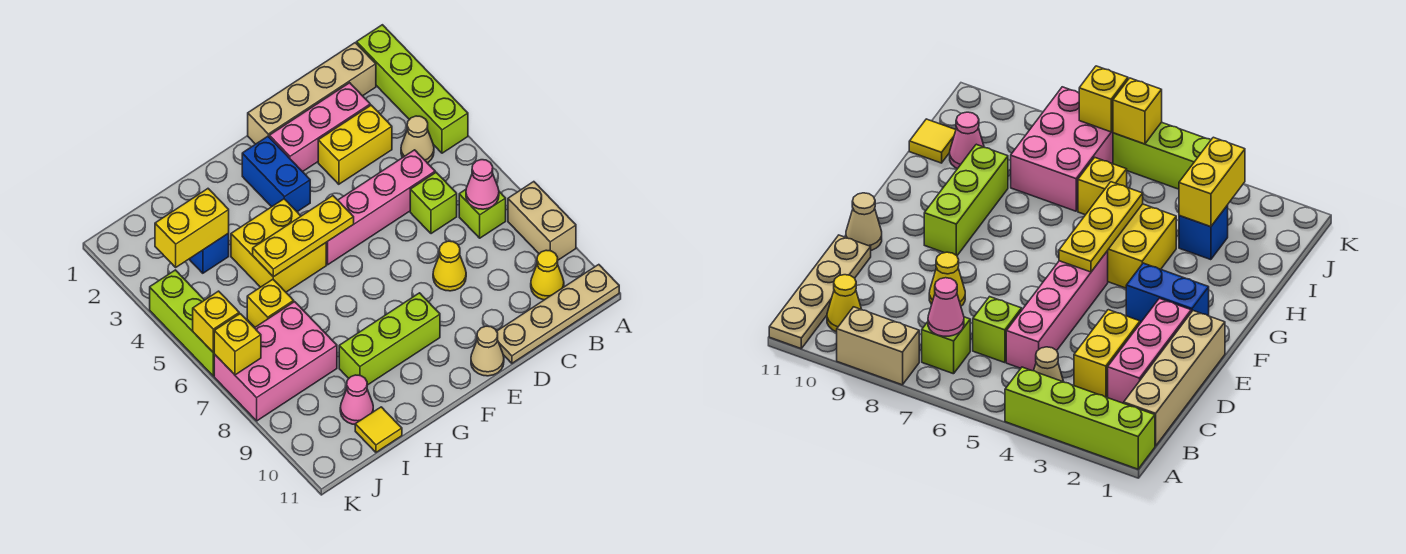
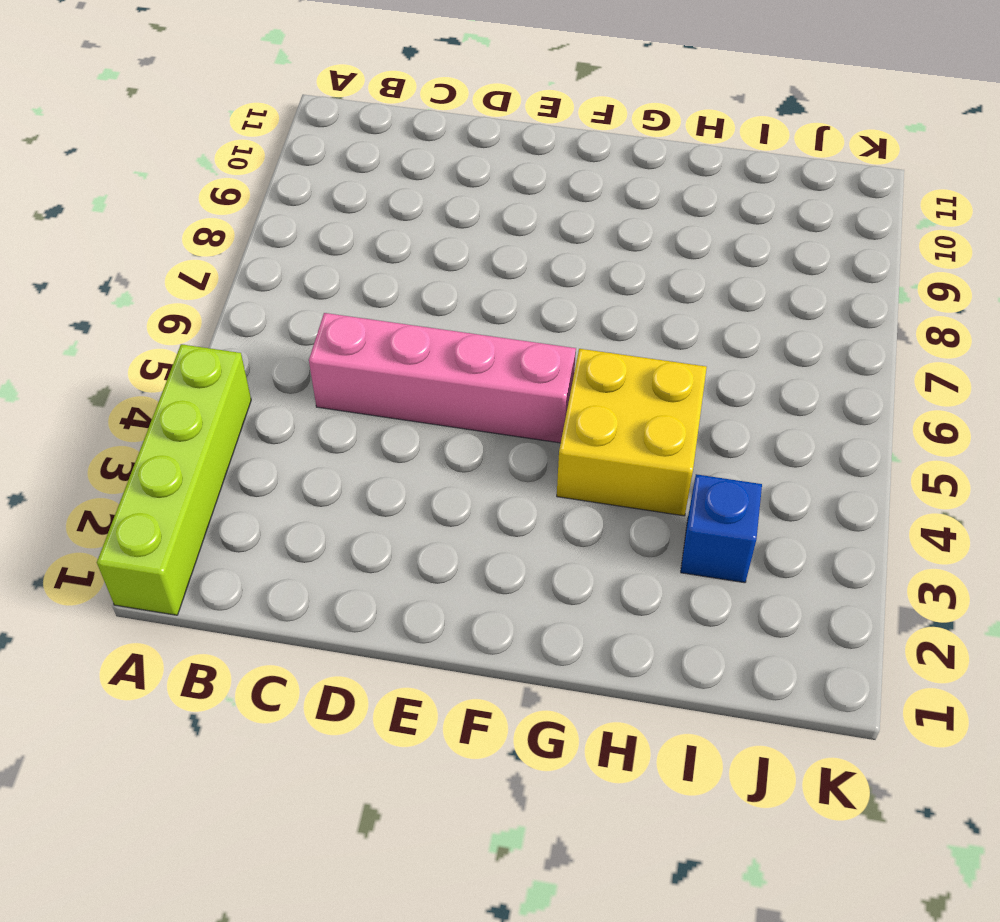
none -> tan 1x2 brick [508,182,576,260]
none -> tan 1x4 plate [497,265,619,363]
none -> tan 1x4 brick [248,43,376,144]

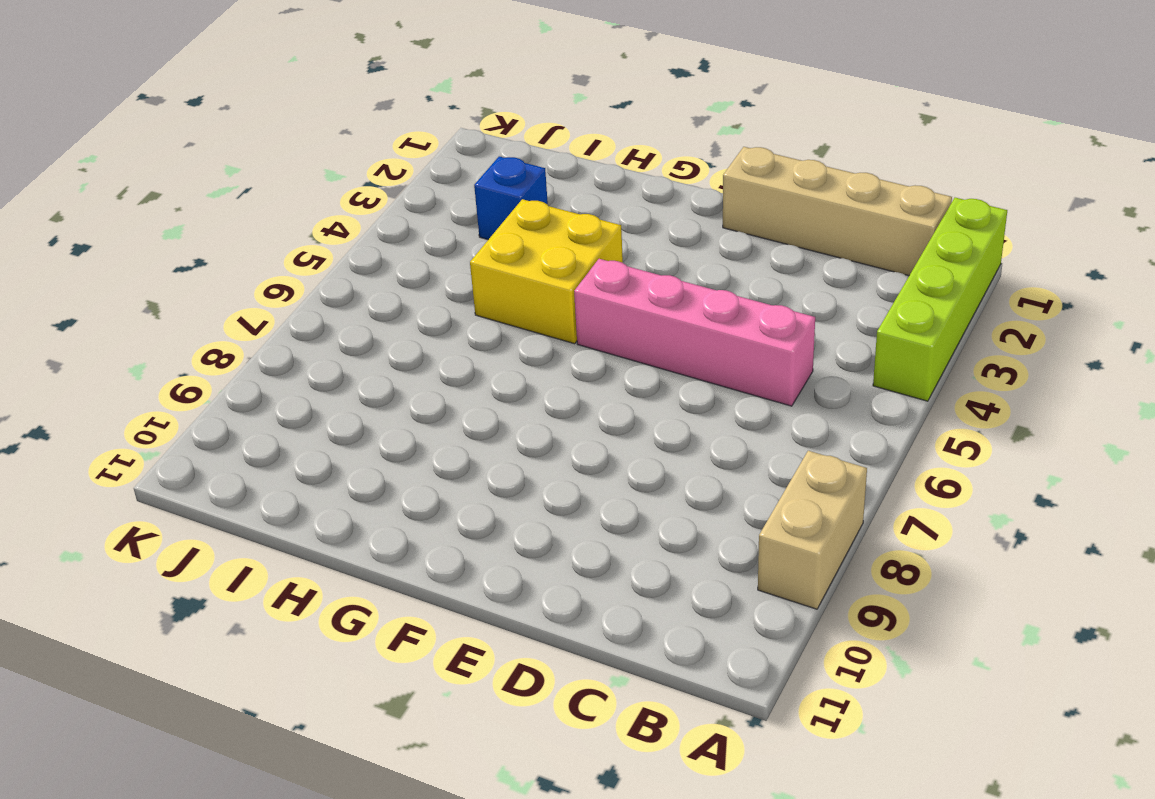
none -> tan 1x4 plate [497,265,619,363]
none -> tan 1x1 cone [401,116,434,163]
none -> lime 1x1 brick [459,190,506,238]

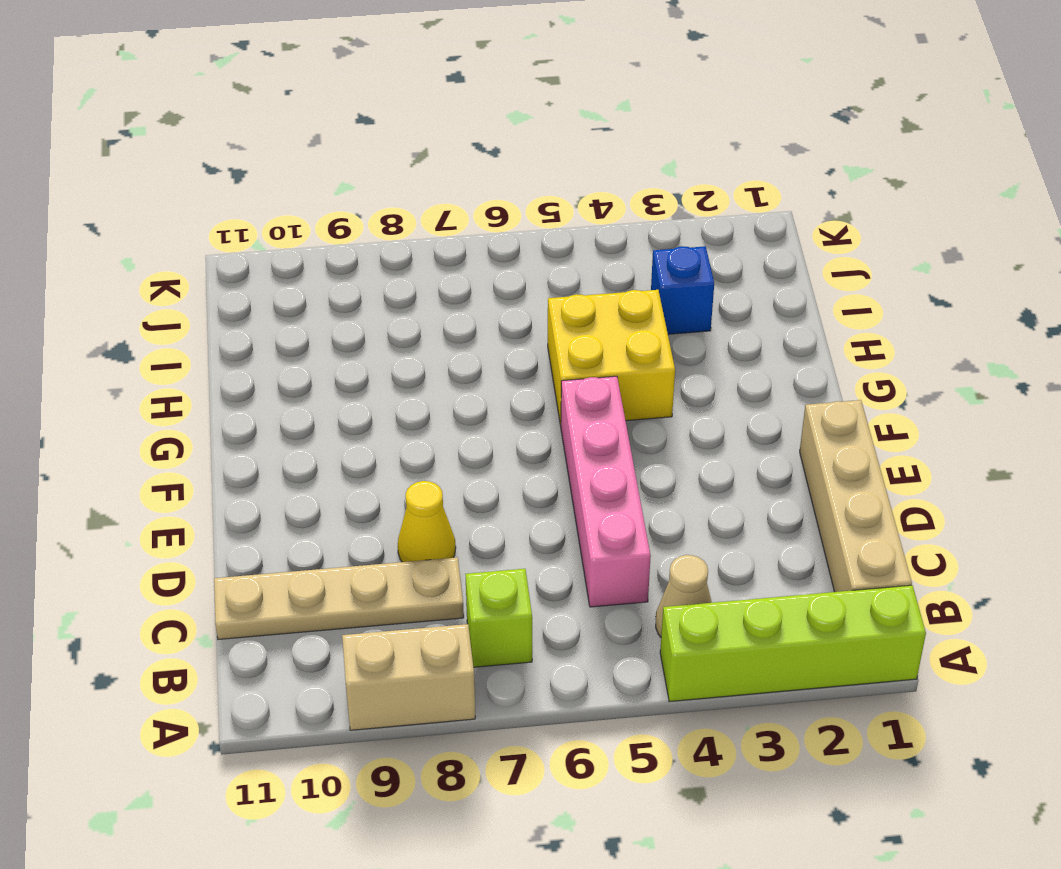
tan 1x4 plate [214,557,464,639] -> tan 1x4 plate turned to [497,265,619,363]
none -> yellow 1x1 cone [531,250,564,300]
none -> pink 1x3 brick [269,83,370,172]
none -> yellow 1x2 brick [318,105,392,184]

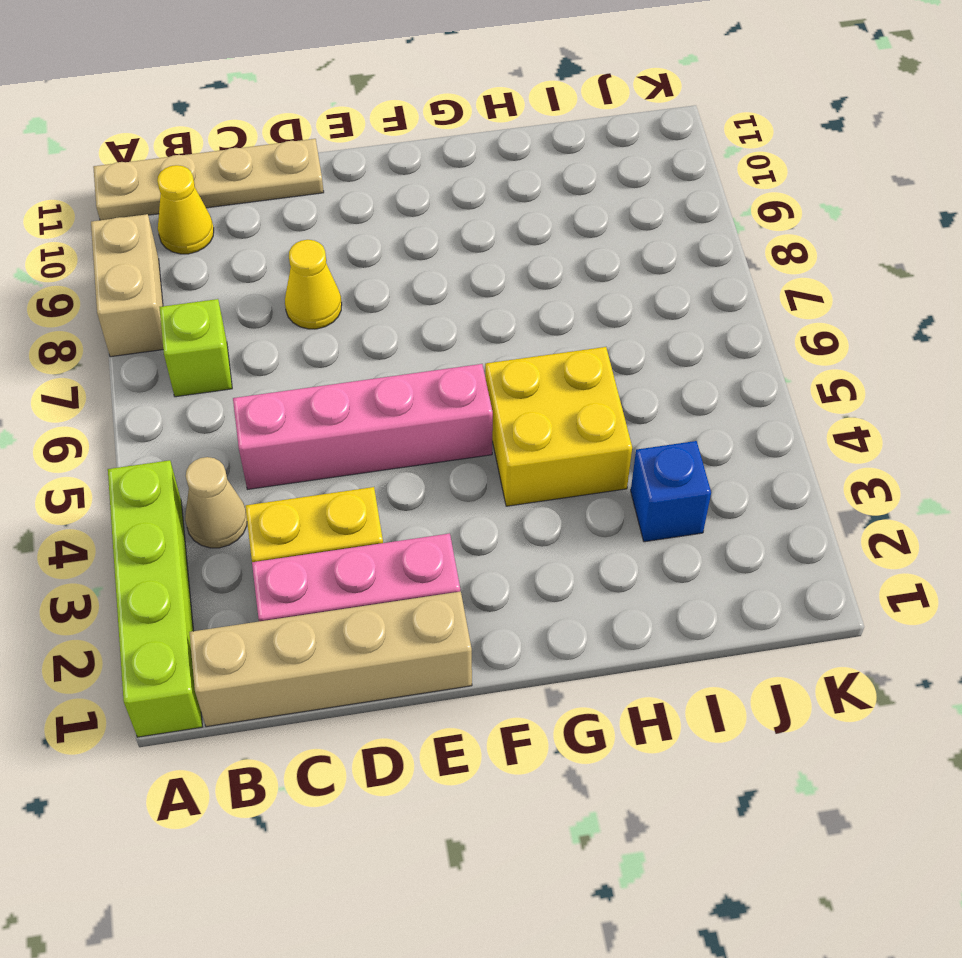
none -> lime 1x1 brick [410,173,457,234]
none -> tan 1x1 cone [471,326,504,376]
none -> blue 1x2 brick [242,136,310,212]

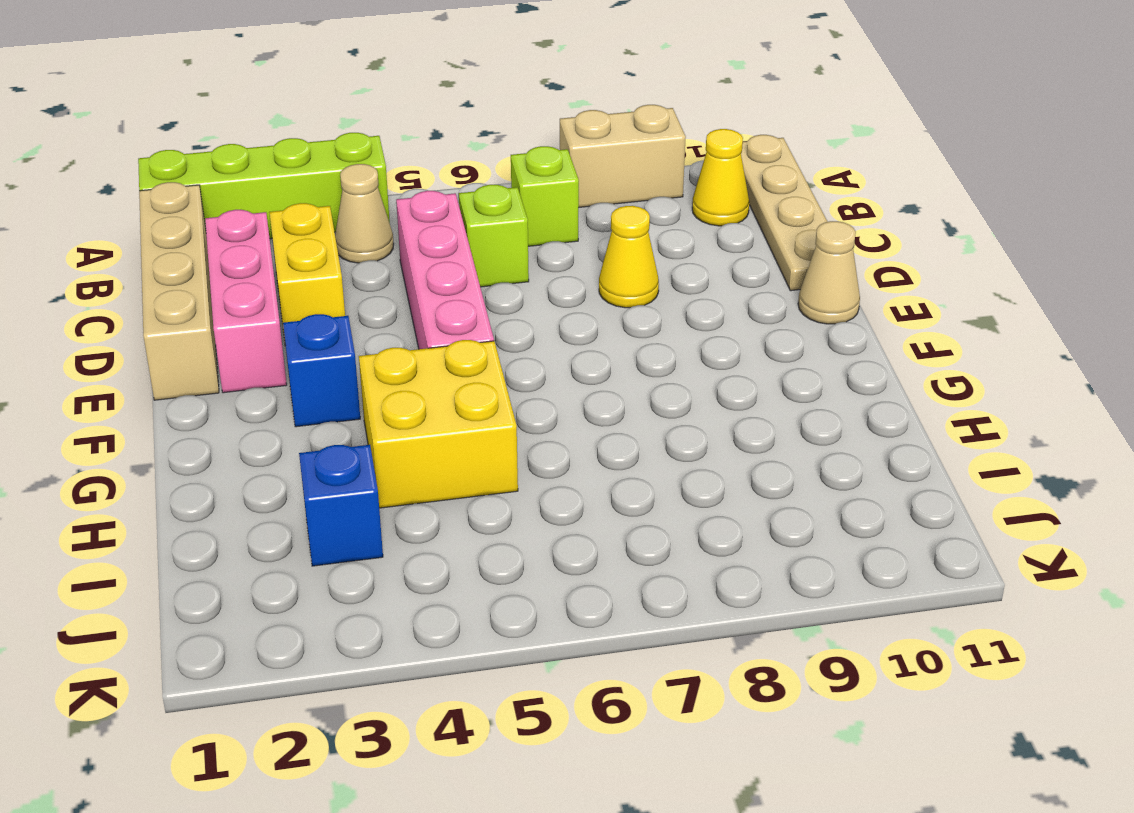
blue 1x1 brick [283,314,360,427] -> blue 1x2 brick [242,136,310,212]
none -> lime 1x3 brick [339,293,440,385]
none -> yellow 1x1 brick [247,279,294,327]
none -> pink 2x3 brick [214,302,337,421]

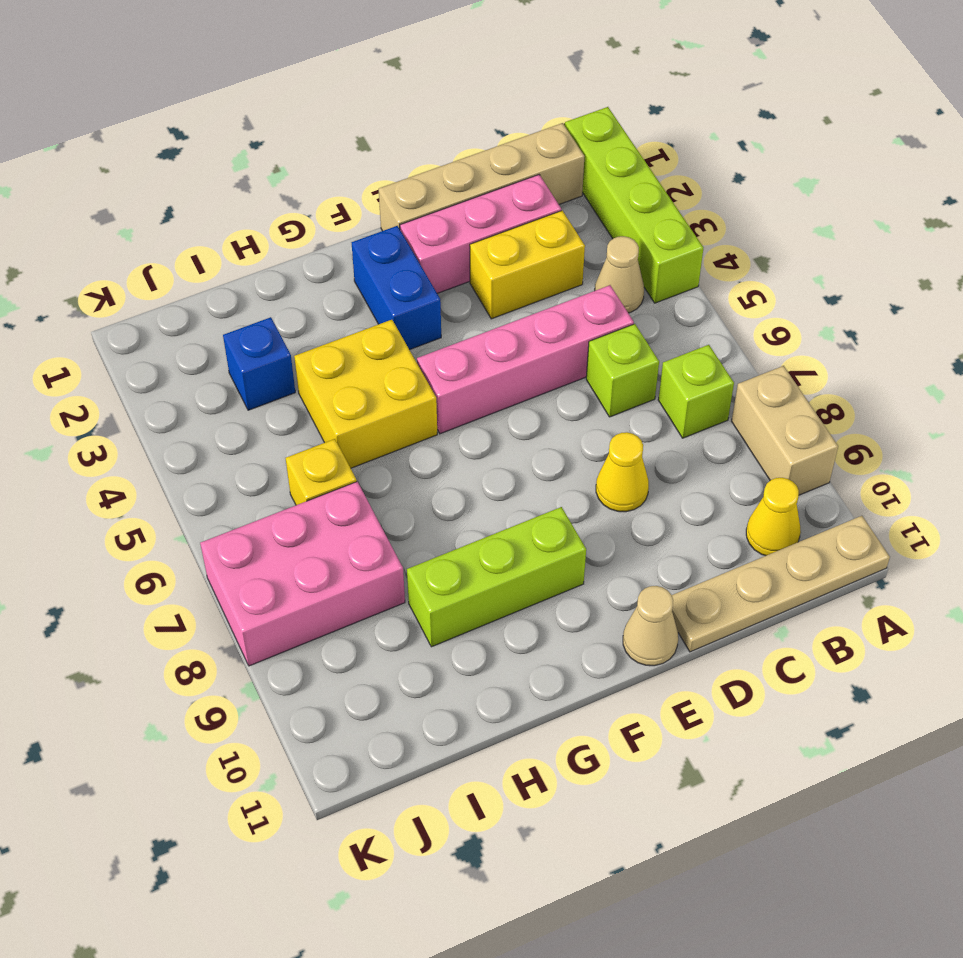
none -> pink 1x1 cone [340,375,373,425]
none -> yellow 1x1 tile [355,407,402,452]
none -> lime 1x3 brick [150,270,214,376]

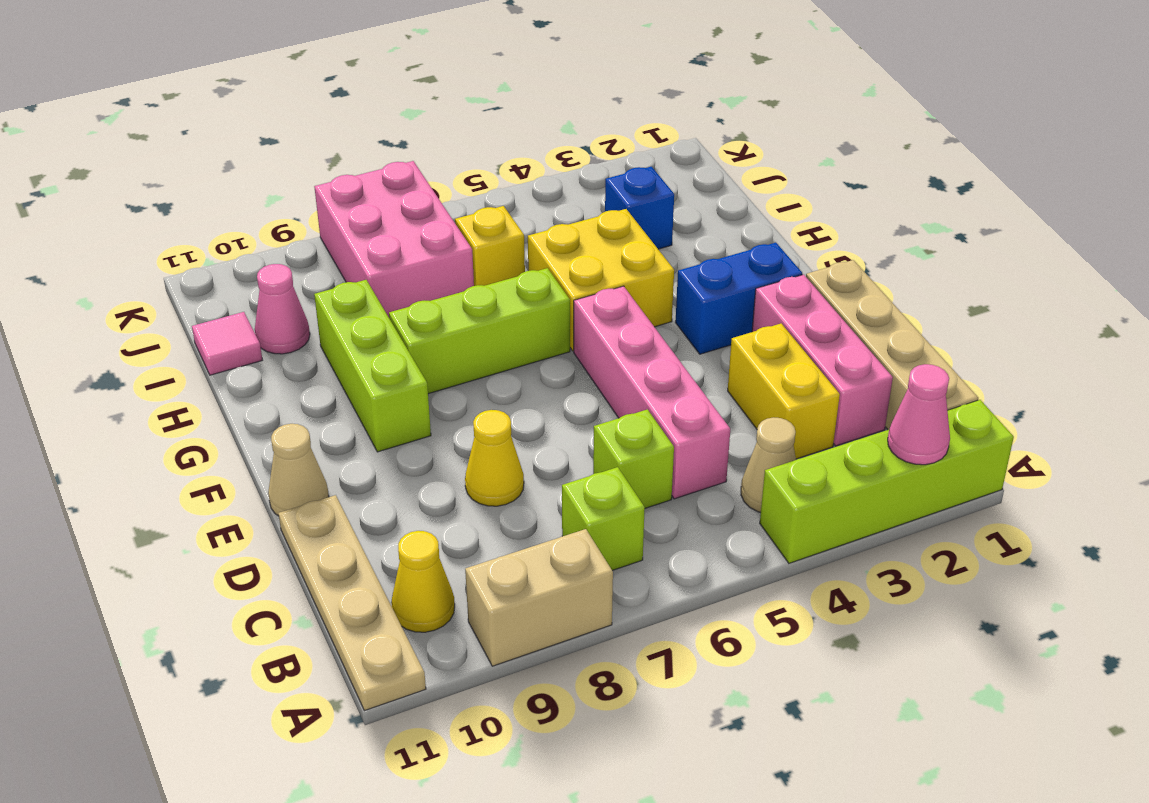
pink 1x1 cone [888,364,950,465] -> pink 1x1 cone moved to [466,160,499,209]
lime 1x3 brick [389,268,570,394] -> lime 1x3 brick moved to [150,270,214,376]
pink 1x1 tile [192,312,262,375] -> yellow 1x1 tile [355,407,402,452]
none -> yellow 1x3 plate [253,196,354,277]
none -> yellow 1x2 brick [155,189,229,267]
none -> yellow 1x1 brick [193,291,239,353]

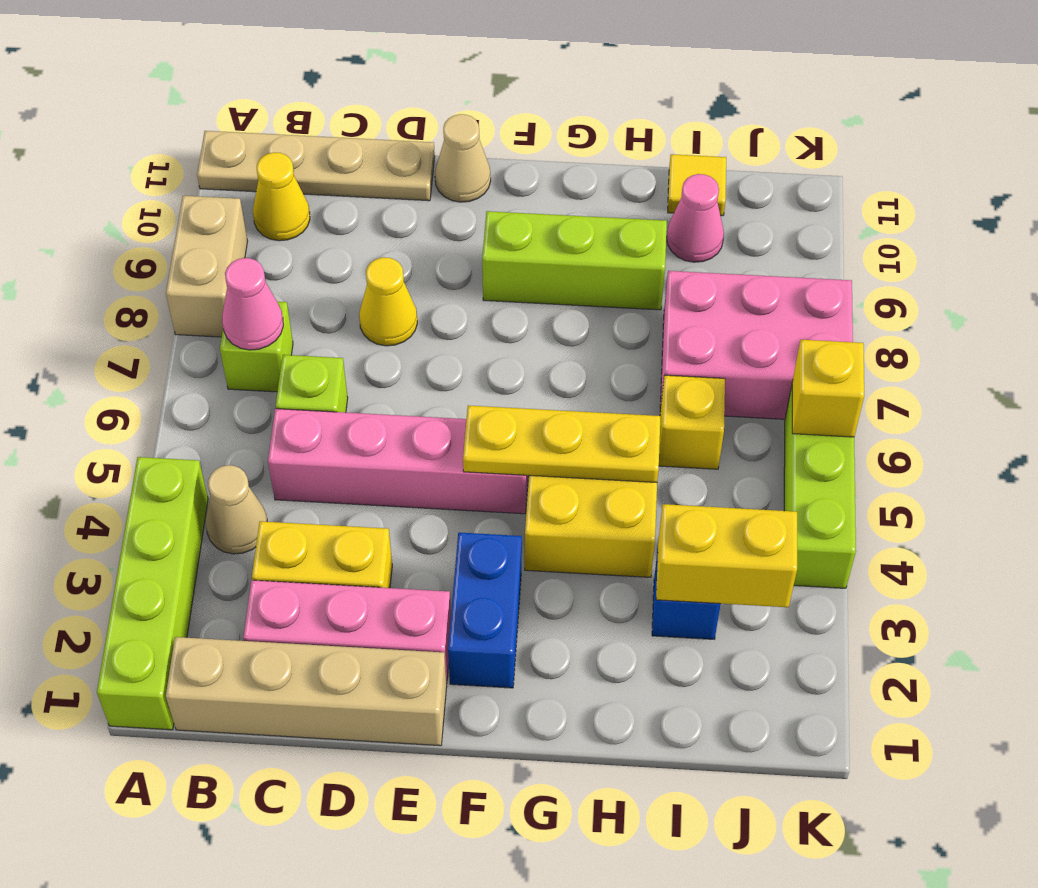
none -> yellow 1x1 brick [214,314,261,375]

